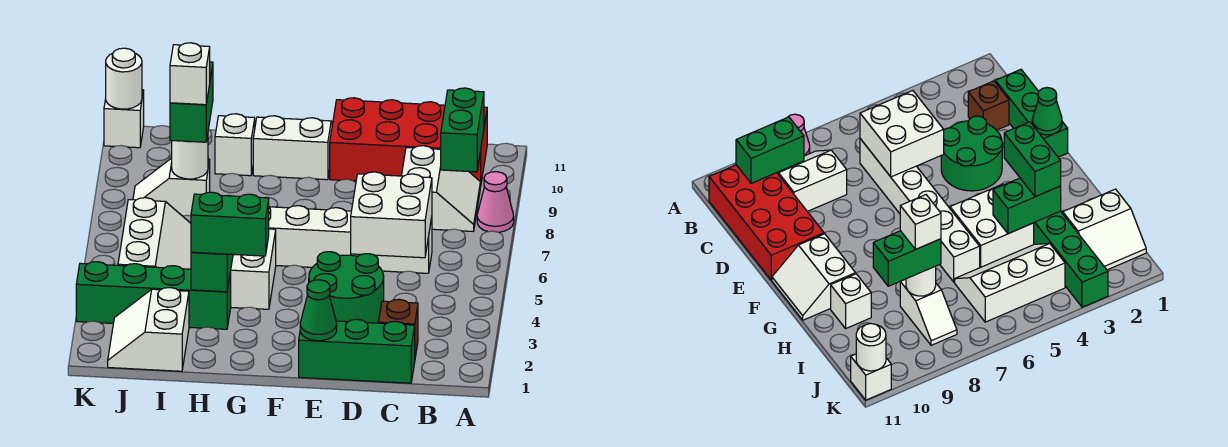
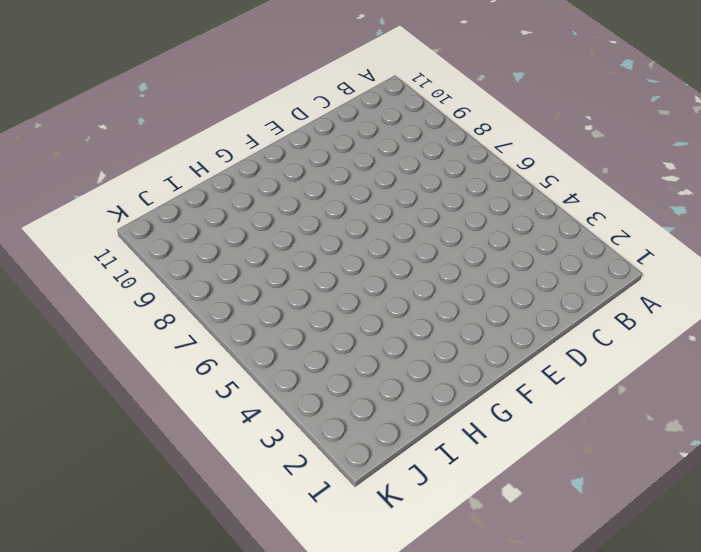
none -> pink 1x1 cone [477,172,514,232]
none -> white 2x2 slope [402,146,480,231]
none -> red 2x4 brick [330,98,487,187]

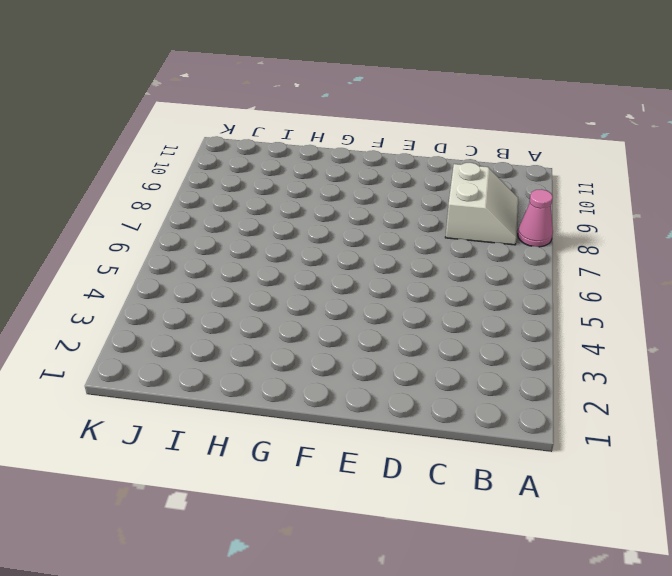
none -> red 2x4 brick [330,98,487,187]
none -> green 1x3 brick [299,319,415,383]
none -> brown 1x1 brick [378,299,418,357]

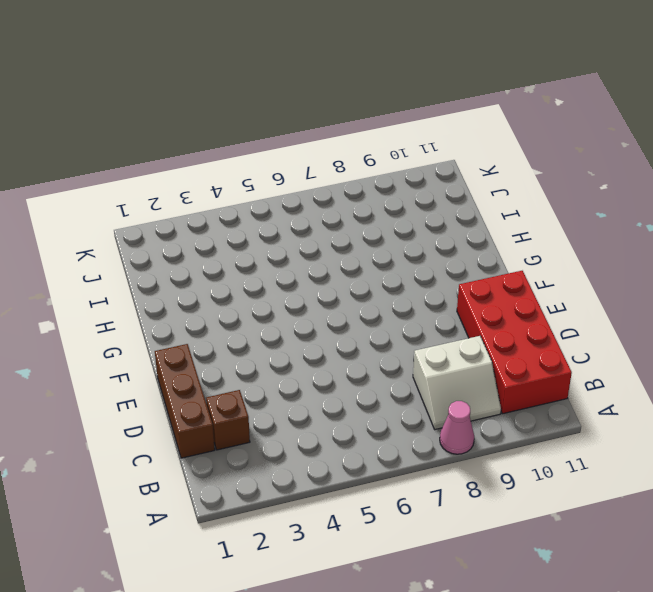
brown 1x3 brick [155,344,215,458] -> green 1x3 brick [299,319,415,383]
none -> white 1x6 brick [269,206,432,273]
none -> green 2x2 round brick [309,252,384,323]
none -> white 2x2 slope [253,116,333,180]

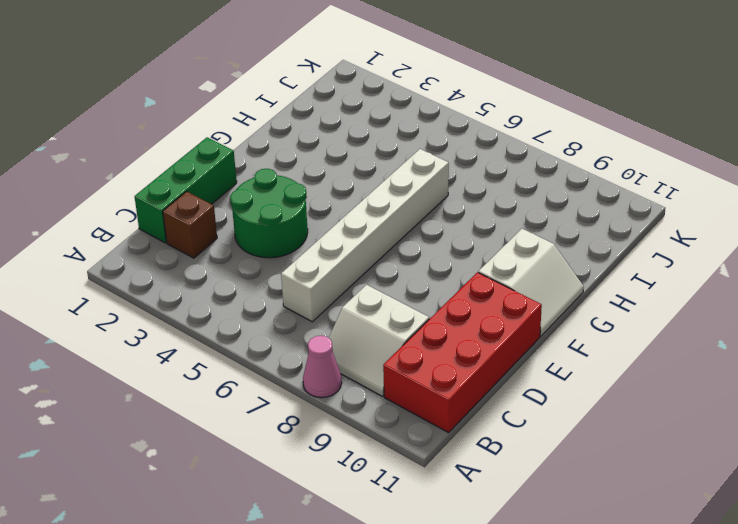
none -> white 2x2 brick [231,229,276,309]
none -> green 1x4 brick [76,262,231,329]
none -> white 1x1 brick [215,114,255,176]

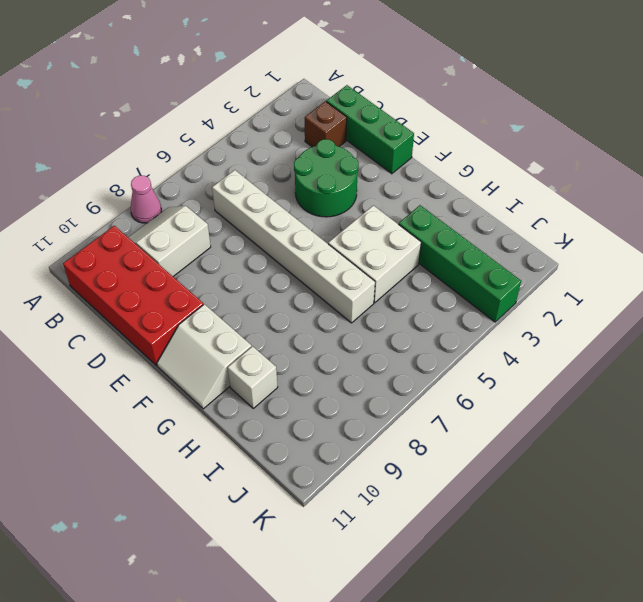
none -> white 2x2 slope [108,288,189,371]
none -> white 2x3 slope [118,198,191,269]
none -> white 1x2 slope [133,158,210,216]

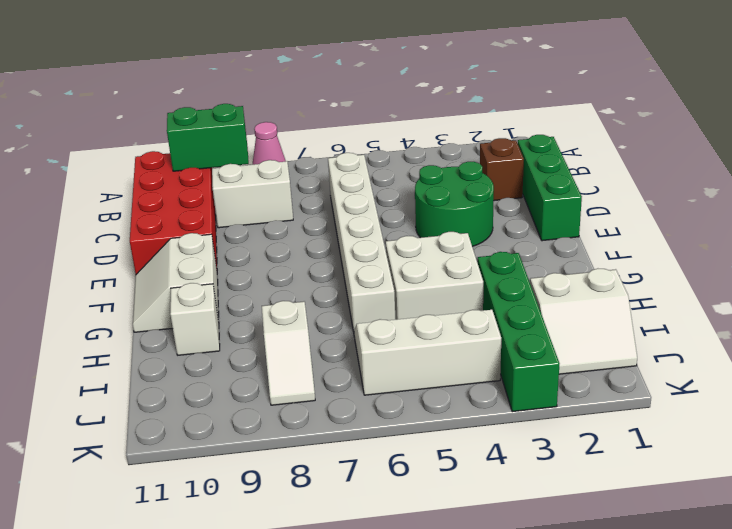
none -> white 1x1 brick [104,90,144,148]
none -> white 2x2 brick [351,172,432,258]
none -> green 1x1 cone [300,280,337,341]

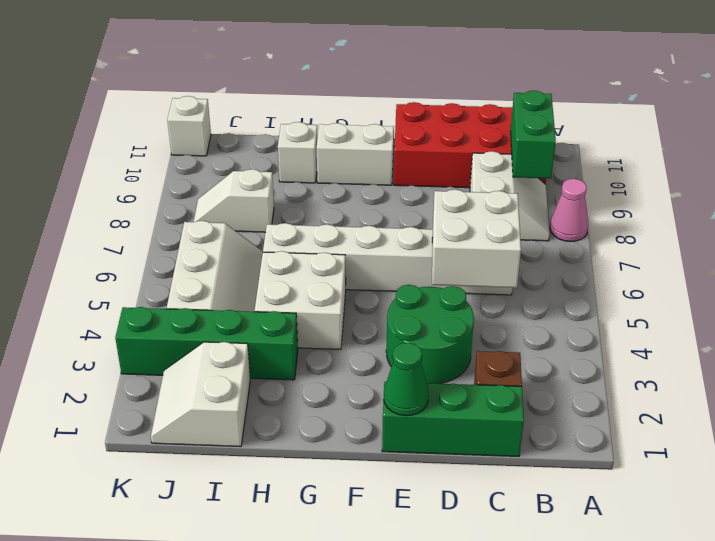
none -> green 1x2 brick [191,252,233,292]
none -> white 1x1 round brick [172,135,208,179]
none -> white 1x1 round brick [106,48,142,109]

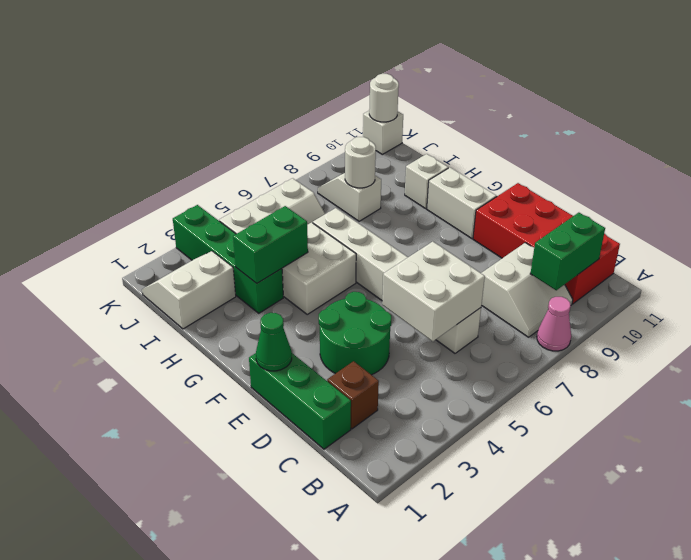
none -> green 1x2 brick [191,192,269,256]
none -> green 1x2 brick [170,62,213,142]
none -> white 1x1 brick [170,43,210,105]

